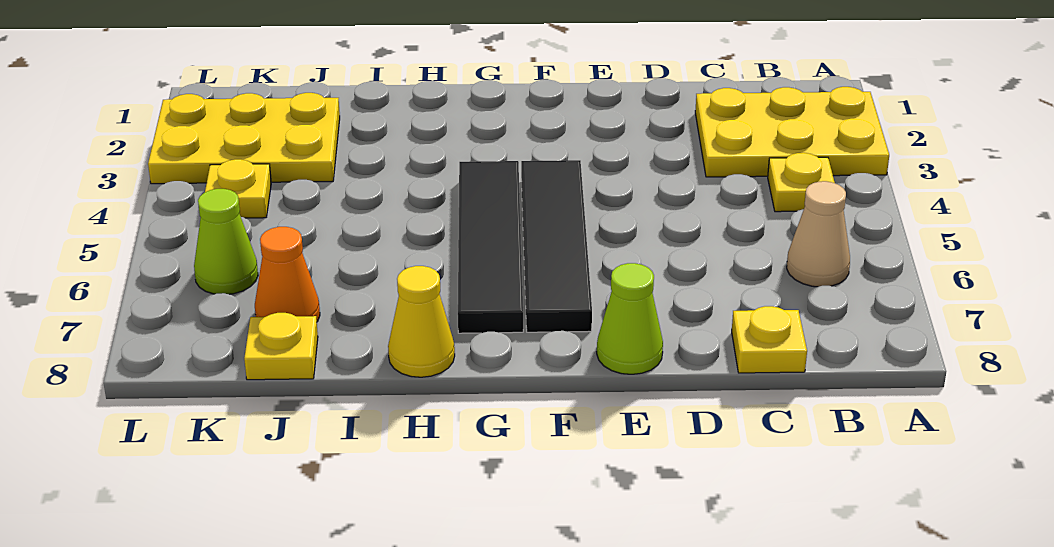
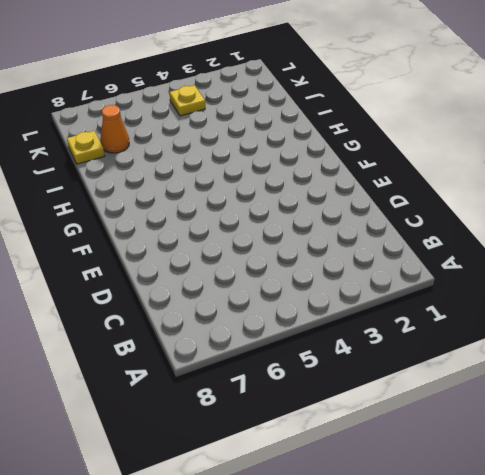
none -> yellow 2x3 plate [695,87,889,177]
none -> yellow 1x1 plate [768,153,835,212]
none -> tan 1x1 cone [787,181,850,287]

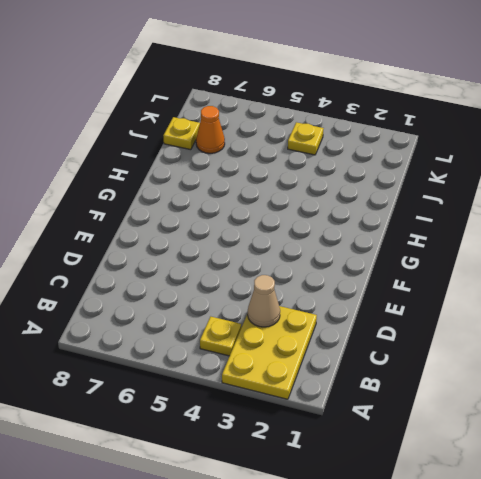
tan 1x1 cone [248,275,280,327] -> tan 1x1 cone moved to [787,181,850,287]
none -> yellow 1x1 plate [732,306,807,373]
none -> lime 1x1 cone [597,263,663,374]
none -> black 1x4 tile [521,160,592,332]

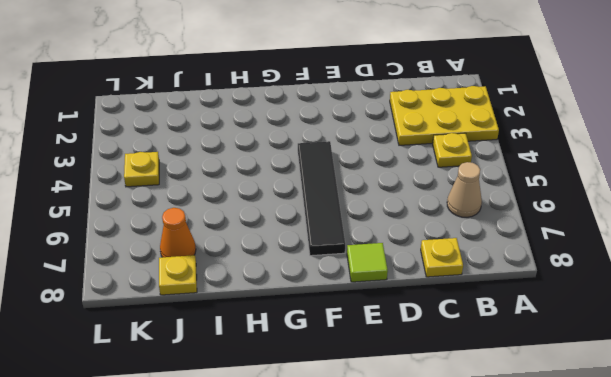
lime 1x1 tile [347,243,388,282] -> lime 1x1 cone [597,263,663,374]
none -> black 1x4 tile [458,161,523,333]
none -> yellow 1x1 cone [388,266,455,377]
none -> yellow 2x3 plate [148,93,340,184]

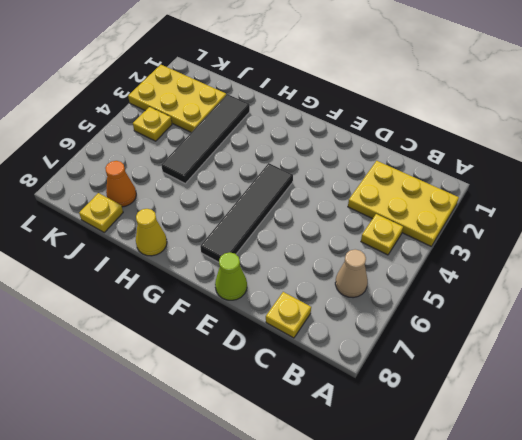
black 1x4 tile [161,94,250,183] -> black 1x4 tile moved to [458,161,523,333]
none -> lime 1x1 cone [194,189,258,294]

